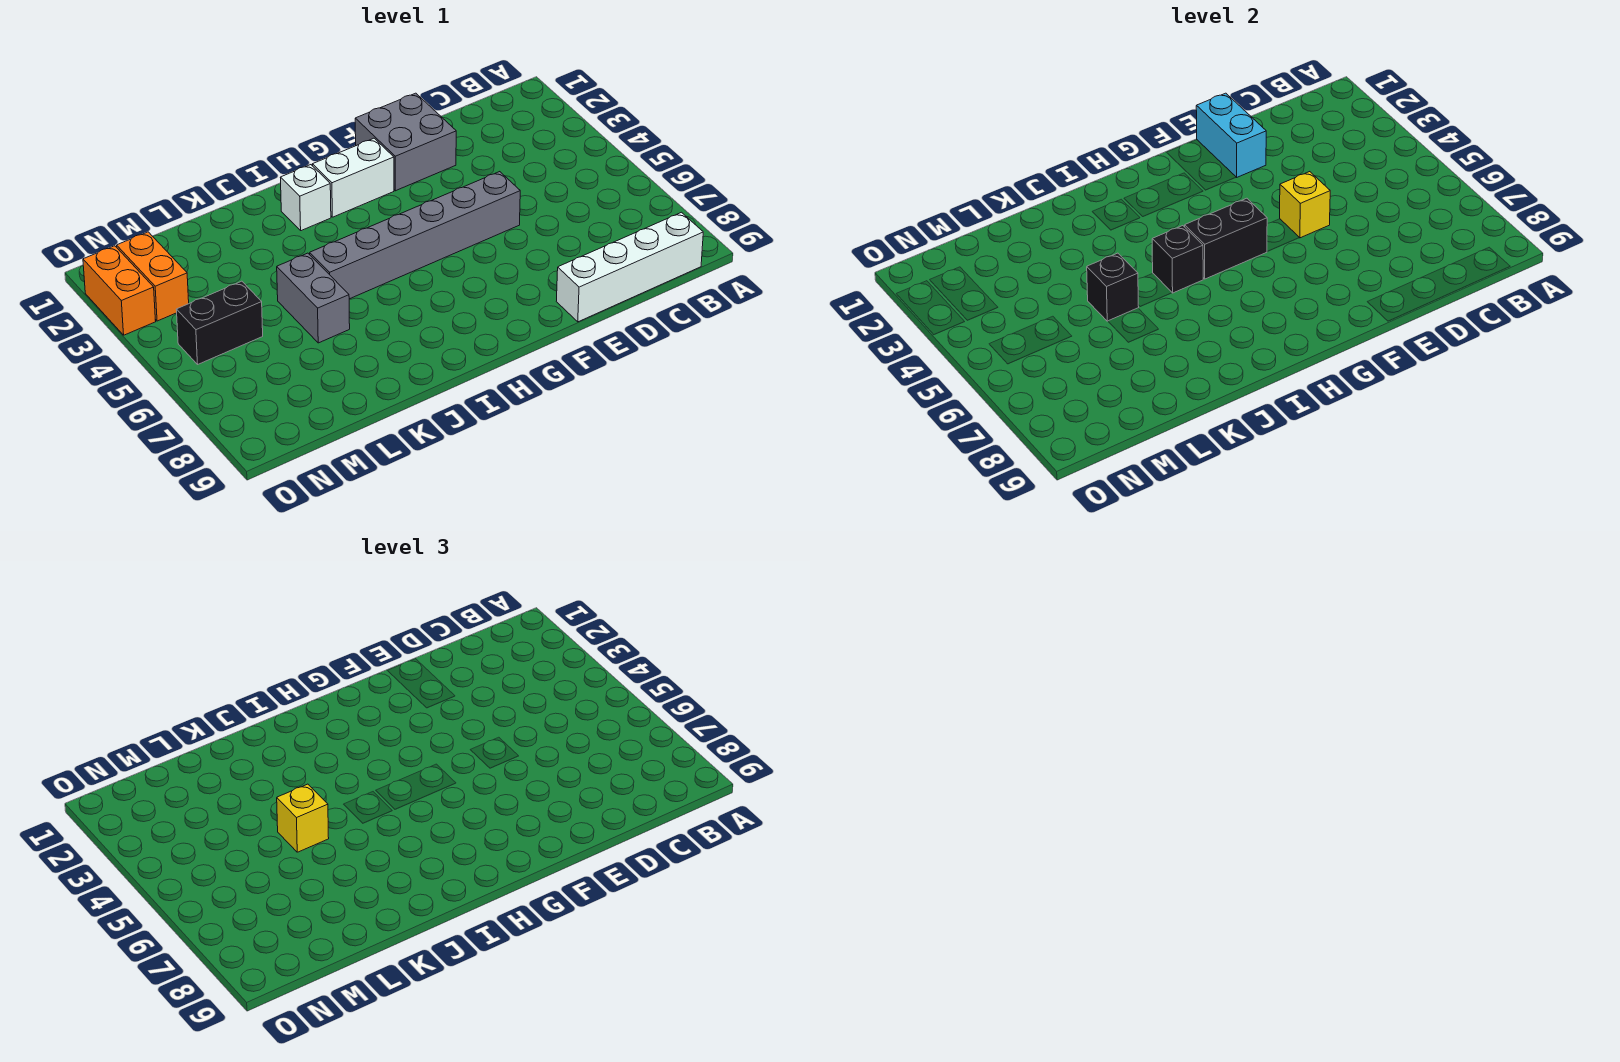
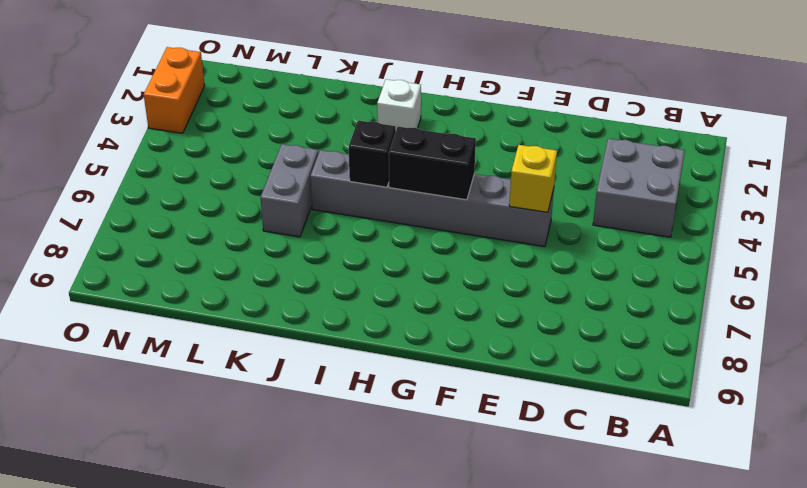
grey 2x2 brick [593,139,685,237] -> grey 2x2 brick moved to [355,93,456,191]
none -> white 1x4 brick [556,212,703,322]
none -> white 1x2 brick [312,138,394,217]
none -> black 1x2 brick [176,281,263,364]

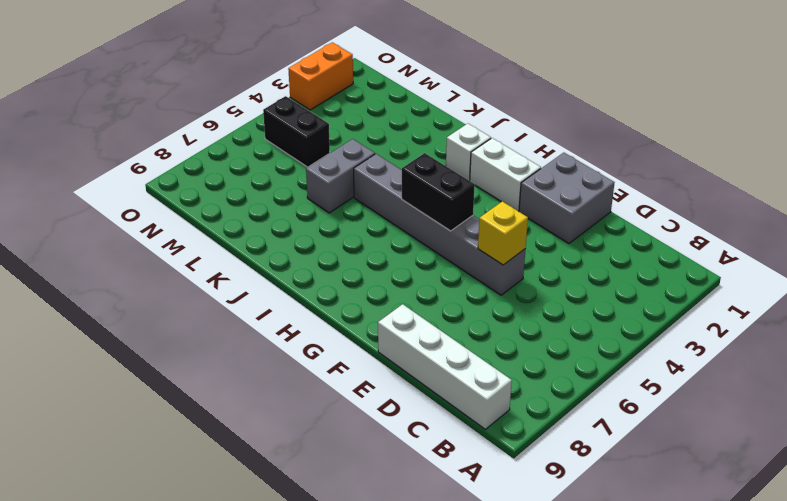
none -> orange 1x2 brick [117,232,189,321]
none -> cyan 1x2 brick [1196,93,1266,177]
none -> black 1x1 brick [1152,226,1203,293]

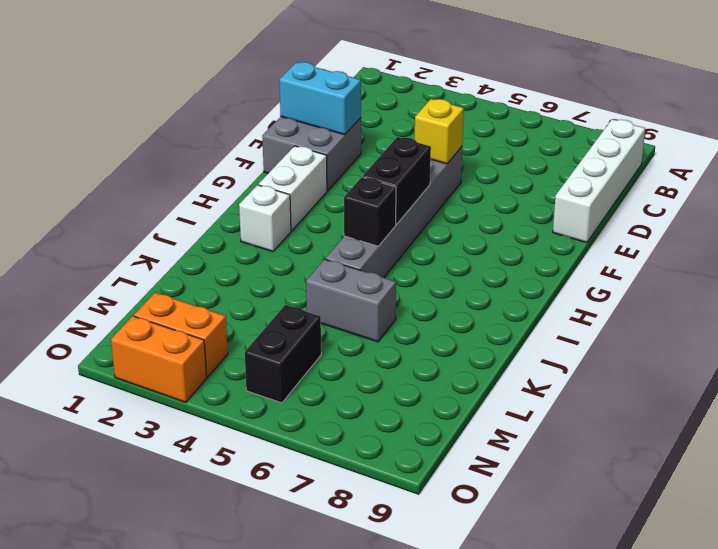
none -> black 1x1 brick [1087,253,1139,321]
none -> yellow 1x1 brick [277,784,329,852]

